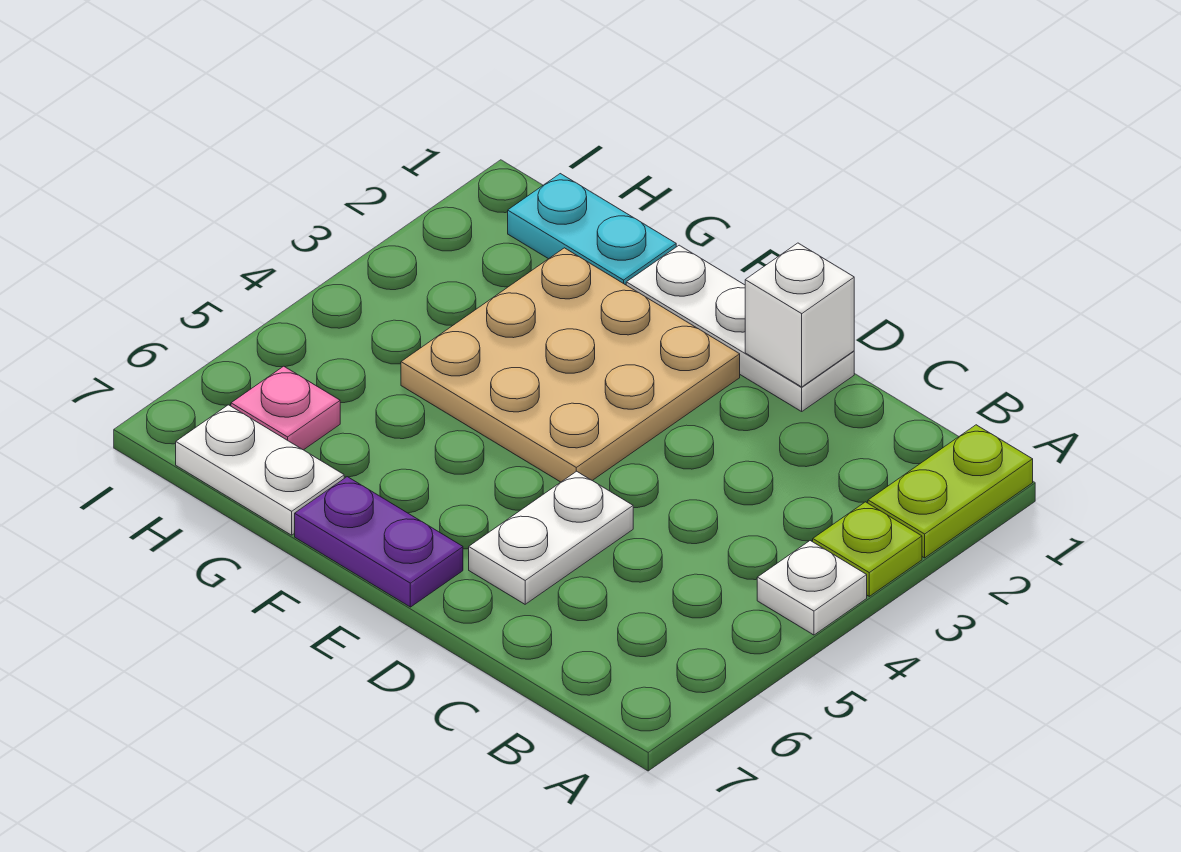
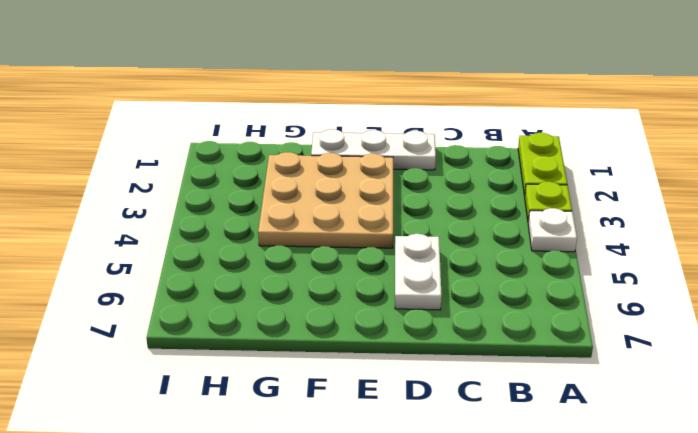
none -> purple 1x2 plate [295,477,463,607]
none -> cyan 1x2 plate [508,174,676,285]

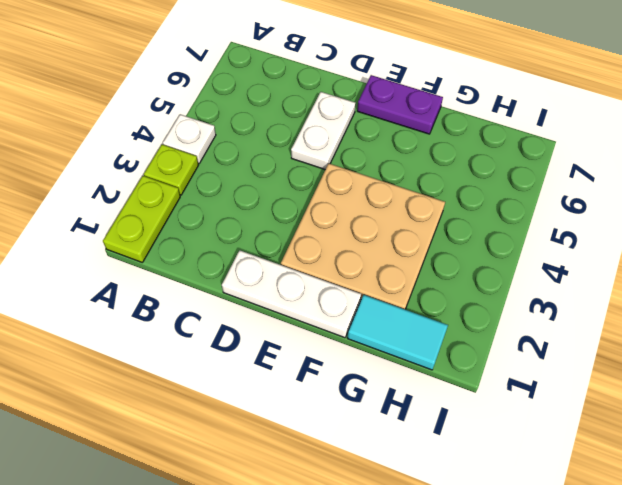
cyan 1x2 tile [348,295,448,370] -> cyan 1x2 plate [508,174,676,285]
none -> white 1x2 plate [176,405,344,535]
none -> pink 1x1 plate [231,366,340,450]

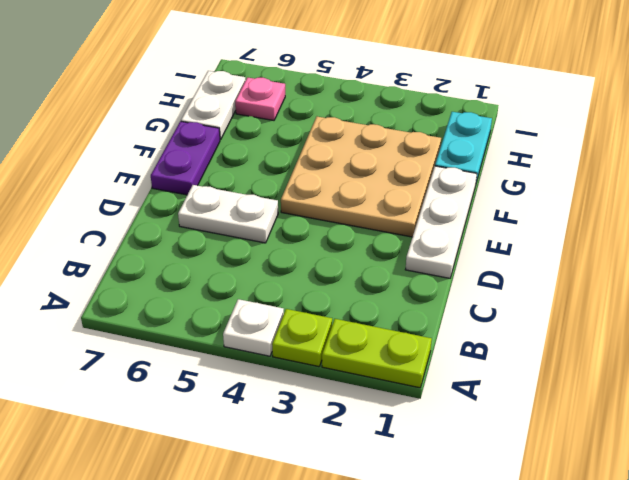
none -> white 1x1 brick [745,243,854,387]

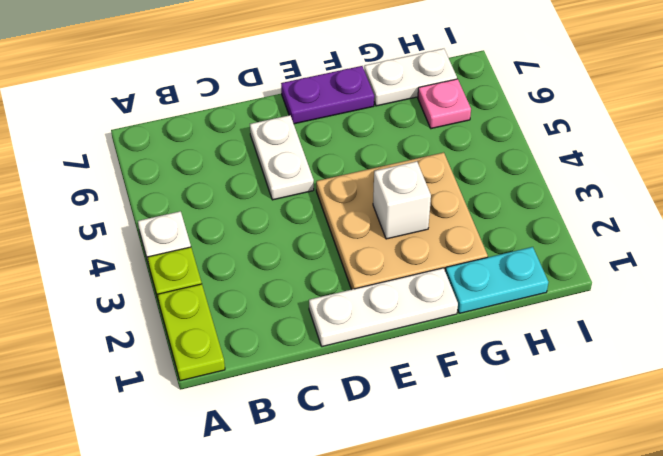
white 1x1 brick [373,161,431,239] -> white 1x1 brick moved to [745,243,854,387]

